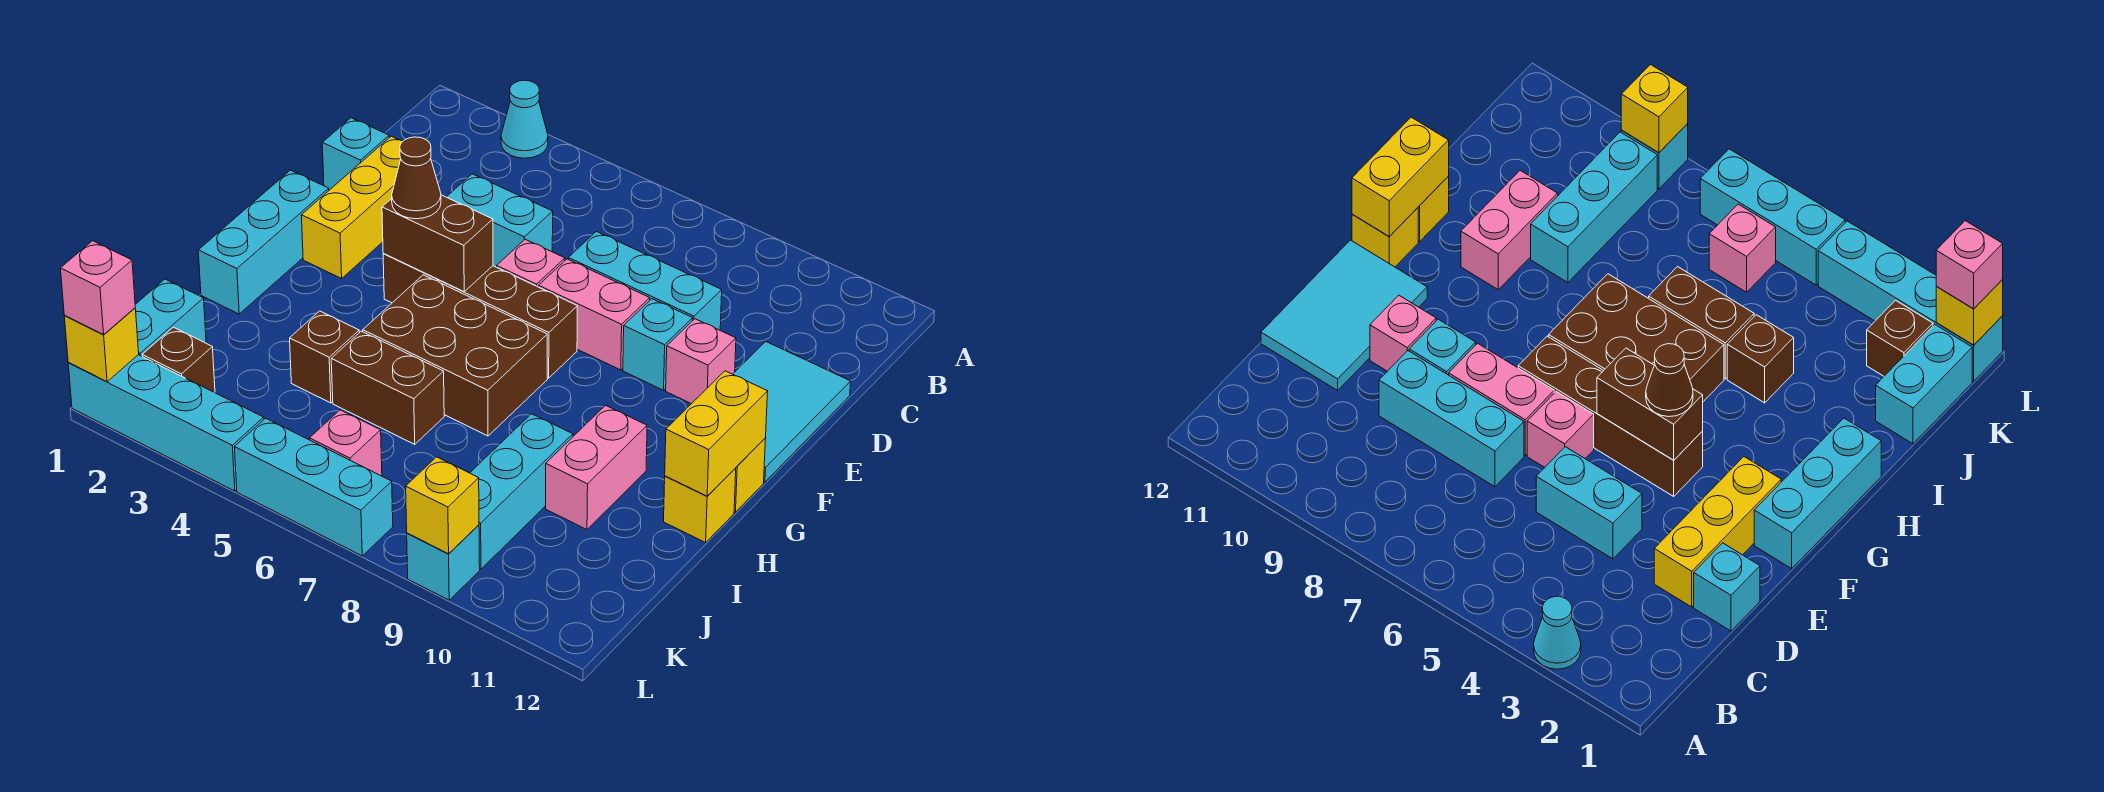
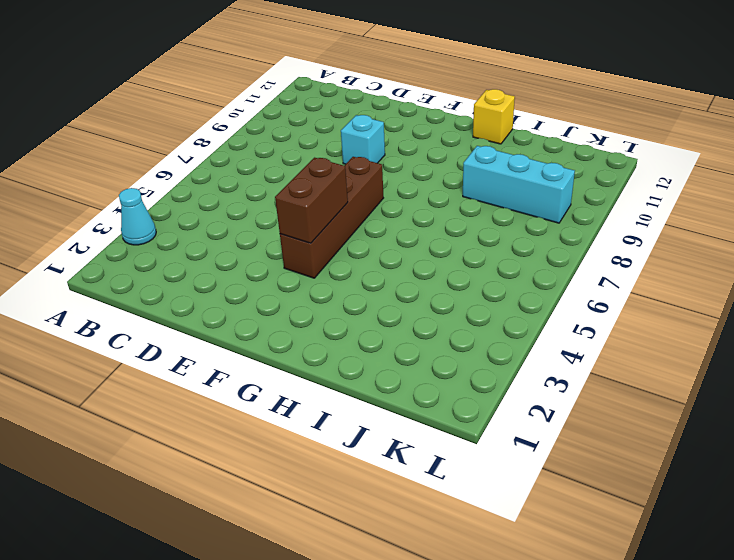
none -> cyan 1x1 brick [322,118,389,190]
none -> yellow 1x3 brick [301,136,403,279]
none -> cyan 1x2 brick [447,174,553,267]
none -> cyan 1x3 brick [568,232,722,330]

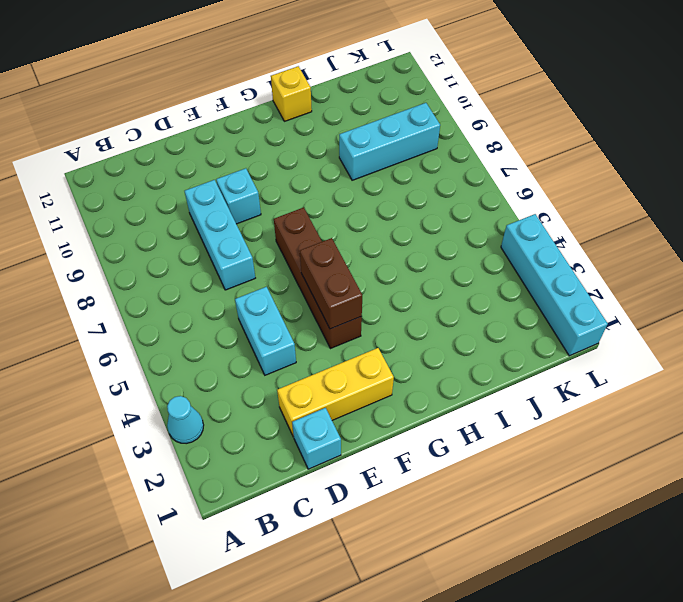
none -> cyan 2x3 tile [733,342,851,482]
none -> pink 1x1 brick [497,239,565,287]
none -> pink 1x2 brick [539,259,650,370]
none -> pink 1x1 brick [666,319,736,404]

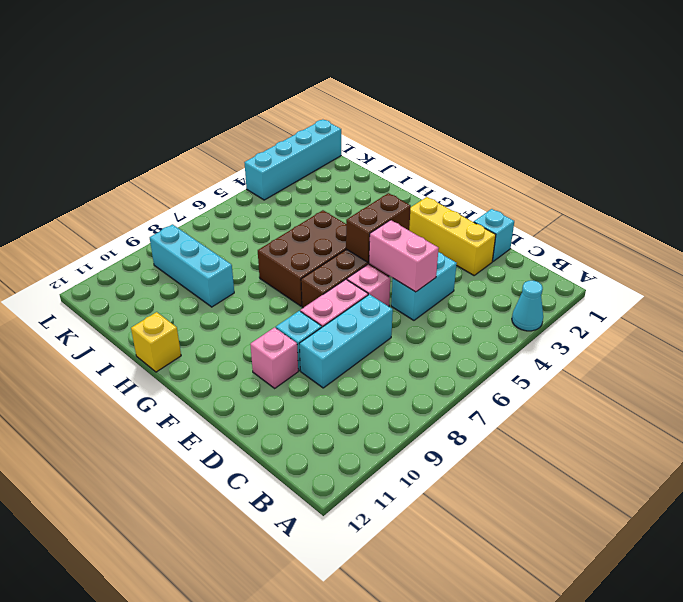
pink 1x2 brick [369,220,439,292] -> pink 1x2 brick moved to [546,405,647,530]
none -> cyan 2x3 tile [733,342,851,482]
none -> cyan 1x3 brick [198,170,329,314]
none -> yellow 1x1 brick [734,438,766,512]
none -> brown 1x1 brick [290,311,359,403]

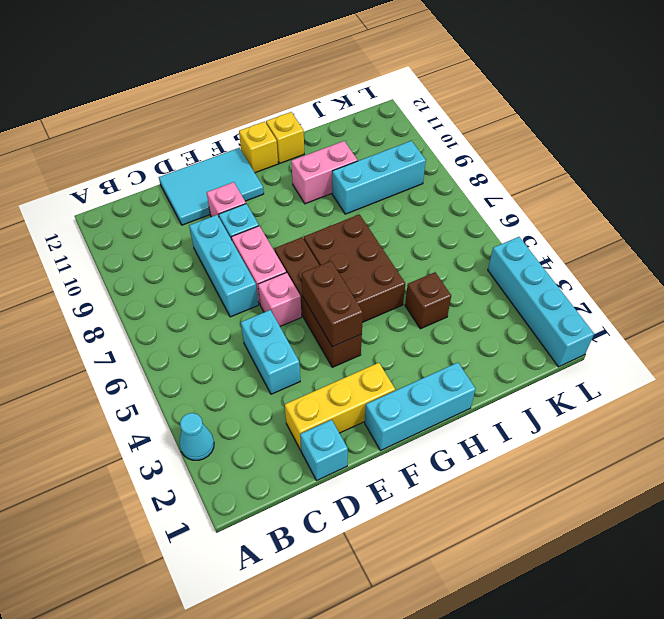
none -> brown 1x2 brick [331,331,444,444]
none -> cyan 1x2 brick [135,279,206,356]
none -> brown 1x1 brick [142,327,215,393]
none -> pink 1x1 brick [310,410,382,476]

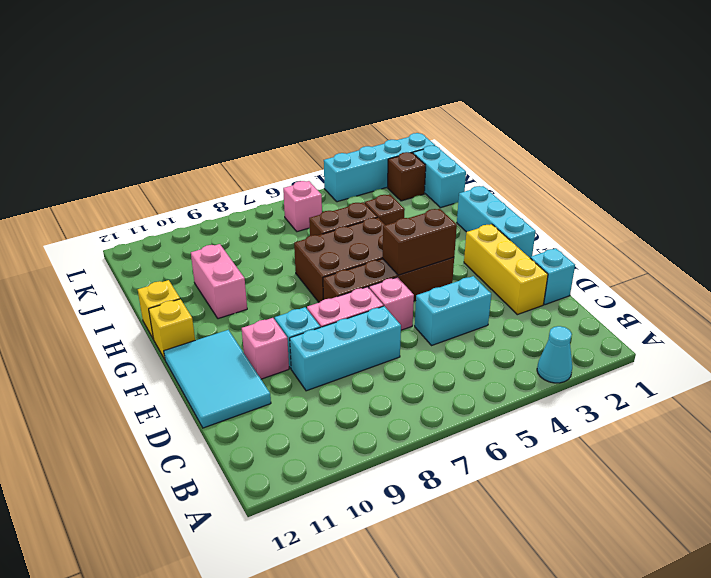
none -> cyan 1x3 brick [470,414,573,569]
none -> cyan 1x3 brick [235,418,393,556]
none -> cyan 1x1 brick [407,525,480,600]
none -> yellow 1x2 brick [665,371,768,496]

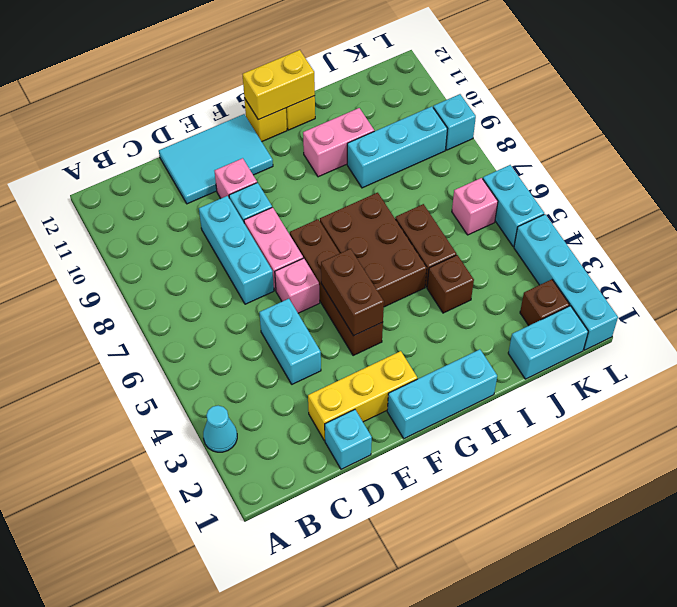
cyan 1x2 brick [483,165,544,247] -> cyan 1x3 brick [235,418,393,556]
none -> yellow 1x1 brick [64,308,139,382]
none -> yellow 1x1 brick [406,457,479,554]
none -> brown 1x1 cone [392,137,441,219]
none -> pink 1x1 brick [60,241,135,335]

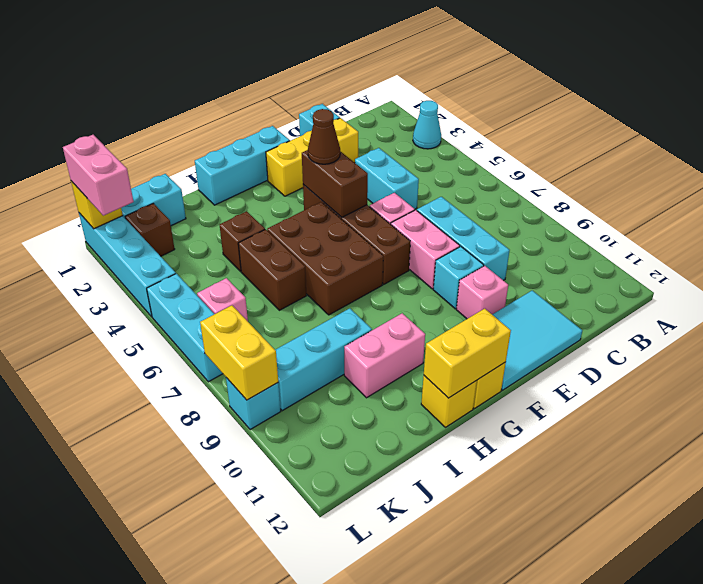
pink 1x2 brick [63,135,133,216] -> pink 1x1 brick [60,241,135,335]
yellow 1x2 brick [200,305,278,400] -> yellow 1x1 brick [406,457,479,554]

